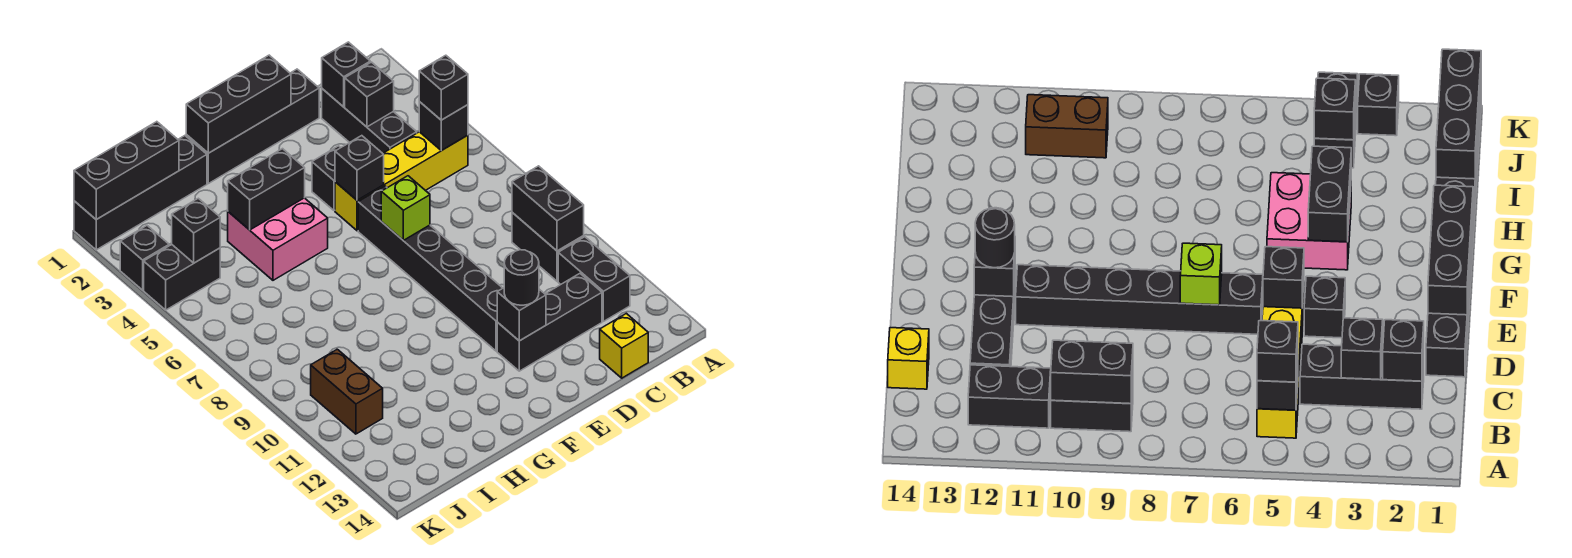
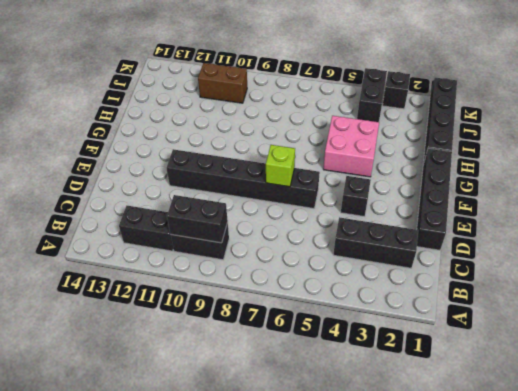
none -> yellow 1x4 brick [335,132,468,231]
none -> black 1x3 brick [497,274,602,371]
none -> yellow 1x1 brick [600,313,648,378]

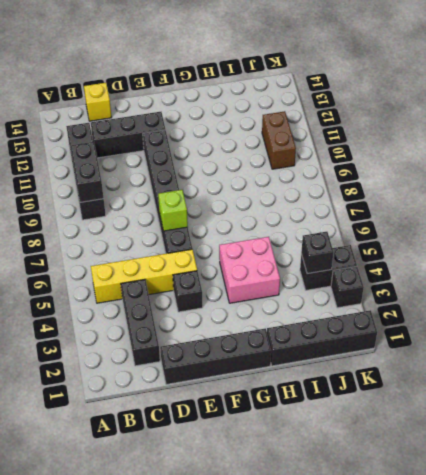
none -> black 1x1 brick [419,102,468,151]
none -> black 1x1 brick [322,42,370,107]
none -> black 1x1 brick [345,62,394,127]

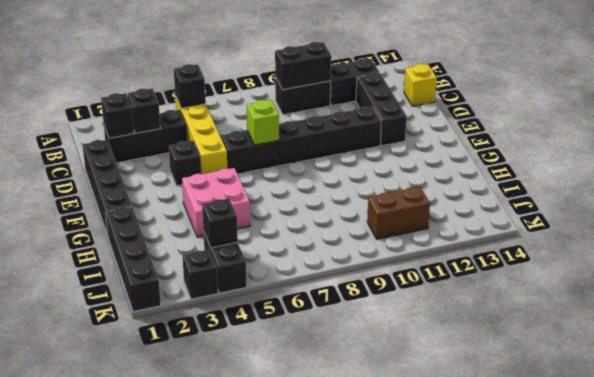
none -> black 1x3 brick [186,55,291,153]
none -> black 1x1 brick [335,136,384,200]
none -> black 1x1 brick [497,288,546,341]

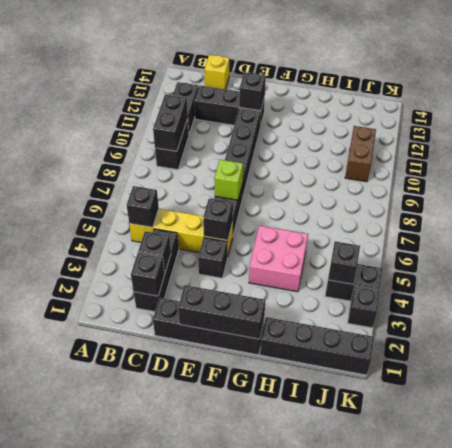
none -> black 1x2 brick [228,149,305,230]
none -> black 1x3 brick [74,122,179,219]
none -> black 1x1 brick [419,55,468,120]

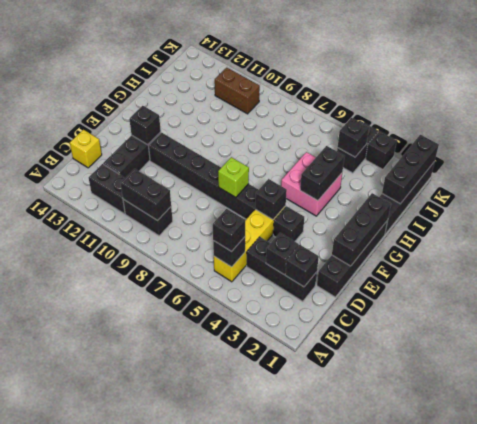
none -> black 1x1 round brick [504,250,539,305]

